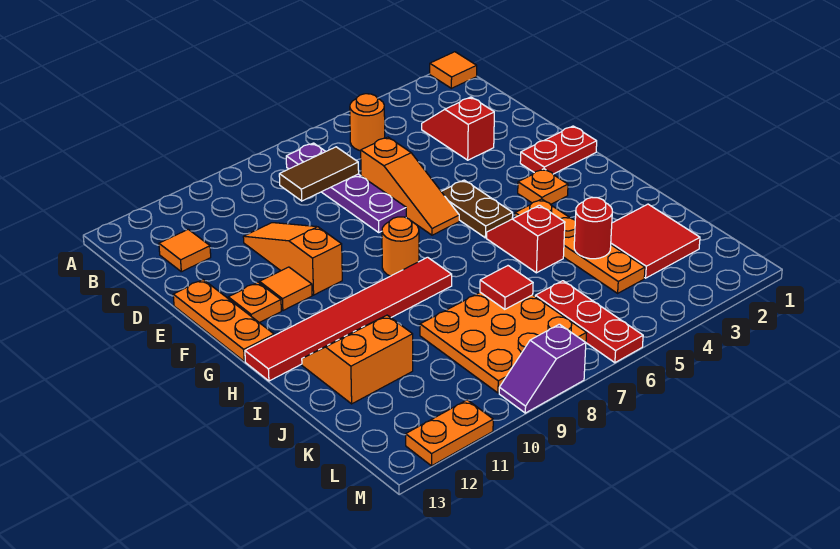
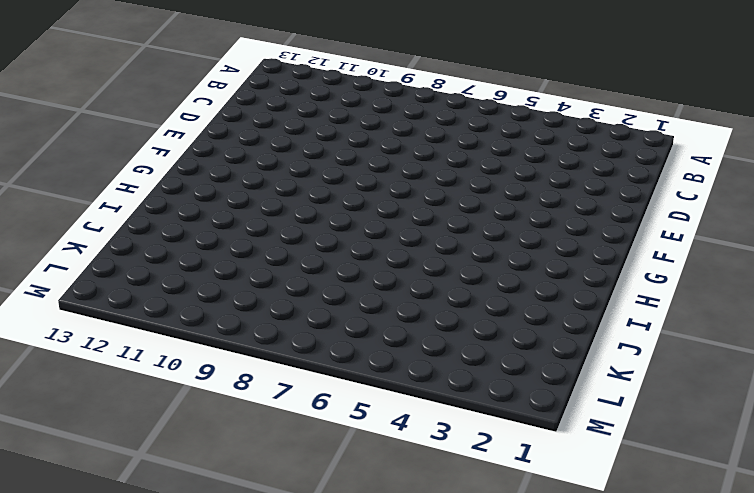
none -> orange 1x1 tile [430,52,477,88]
none -> orange 1x1 round brick [350,94,385,151]
none -> purple 1x4 plate [286,143,406,232]

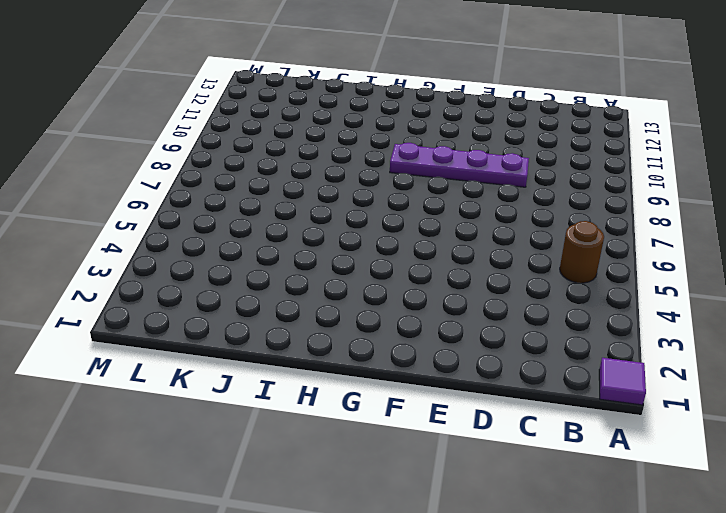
purple 1x1 tile [599,358,646,405] -> orange 1x1 tile [430,52,477,88]
brown 1x1 round brick [560,221,604,283] -> orange 1x1 round brick [350,94,385,151]
purple 1x4 plate [390,143,529,187] -> purple 1x4 plate moved to [286,143,406,232]
none -> red 1x2 slope [422,97,494,160]
none -> orange 1x1 tile [159,229,211,272]
none -> orange 1x3 slope [361,137,459,235]

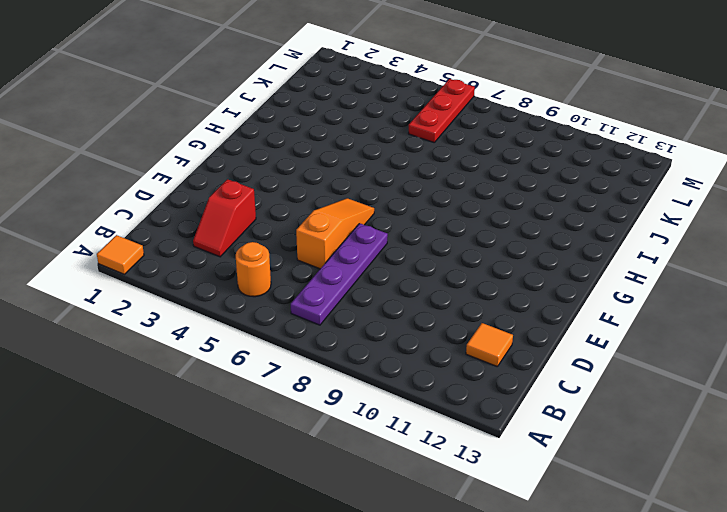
none -> orange 1x3 slope [243,223,342,295]
none -> orange 1x3 plate [173,280,274,361]
none -> red 1x2 plate [520,126,597,174]

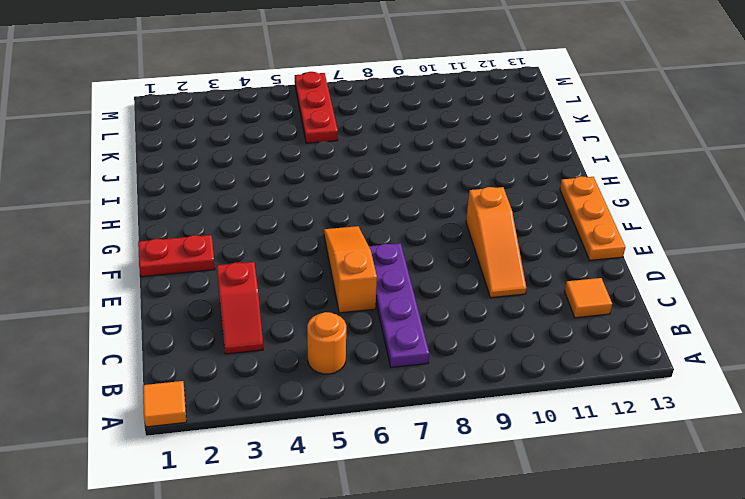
none -> brown 1x2 plate [441,180,513,238]
none -> orange 1x1 tile [260,267,312,311]
none -> orange 1x1 plate [228,282,281,323]

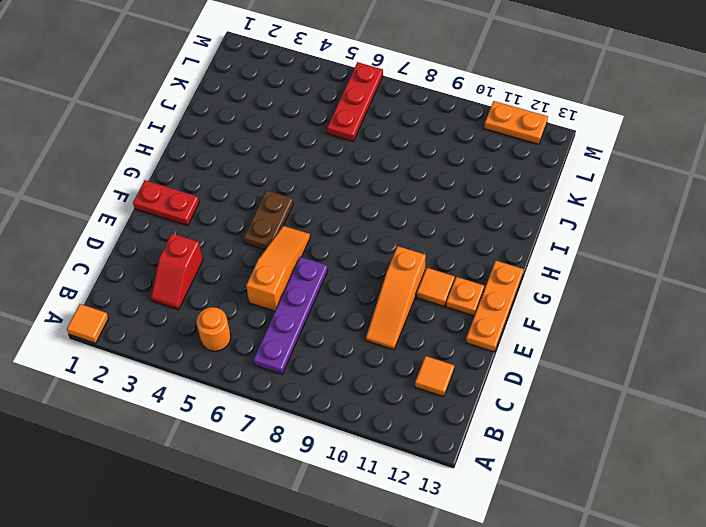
none -> orange 1x1 plate [518,169,568,204]
none -> orange 1x1 round brick [382,217,419,276]
none -> orange 1x4 plate [515,199,645,293]

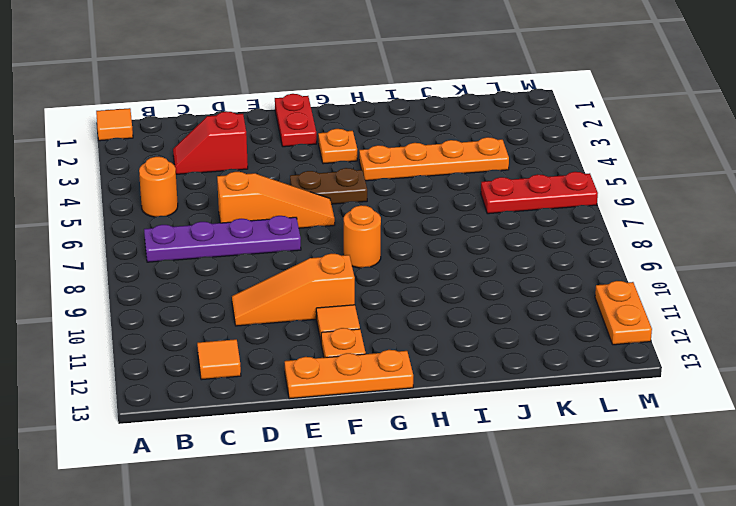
none -> red 1x2 slope [487,205,565,273]
none -> red 1x6 tile [245,257,452,381]
none -> orange 2x2 slope [302,315,413,404]

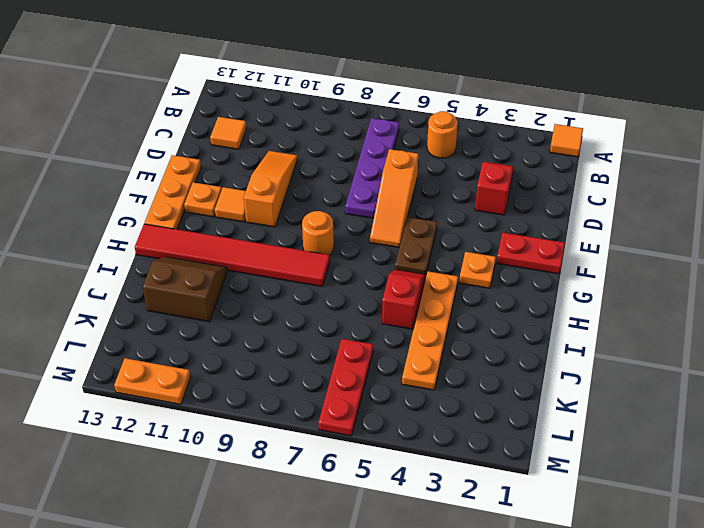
brown 2x2 slope [143,257,227,322] -> orange 2x2 slope [302,315,413,404]
none -> red 2x2 tile [611,204,700,278]
none -> orange 3x3 plate [420,292,586,393]
none -> purple 1x2 slope [499,324,586,413]

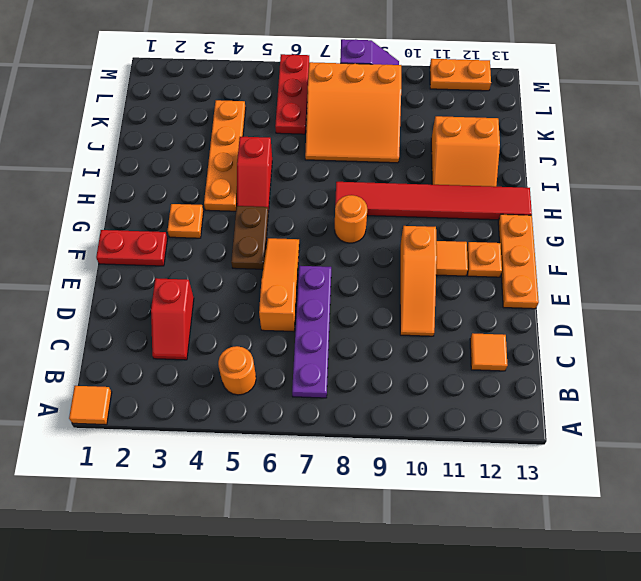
orange 3x3 slope [305,62,401,163] -> orange 3x3 plate [420,292,586,393]
none -> red 2x2 tile [611,204,700,278]
none -> brown 1x2 tile [279,147,359,201]
none -> red 1x1 round brick [574,197,612,259]

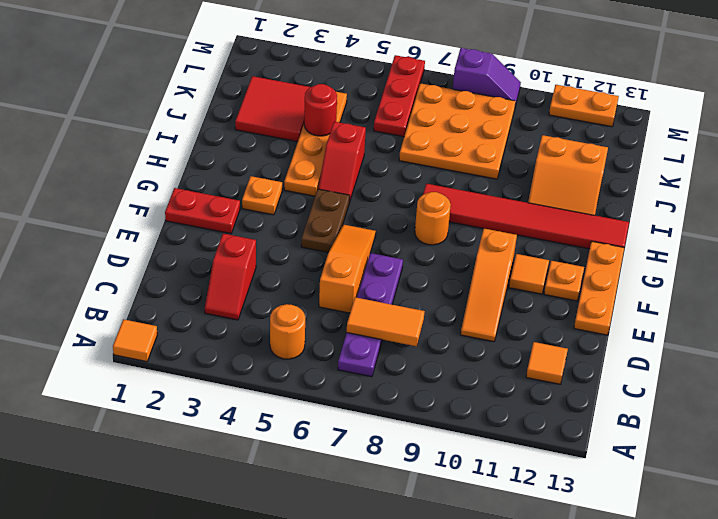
orange 1x2 tile [347,297,425,346] -> brown 1x2 tile [279,147,359,201]
none -> red 1x1 tile [480,266,533,309]

